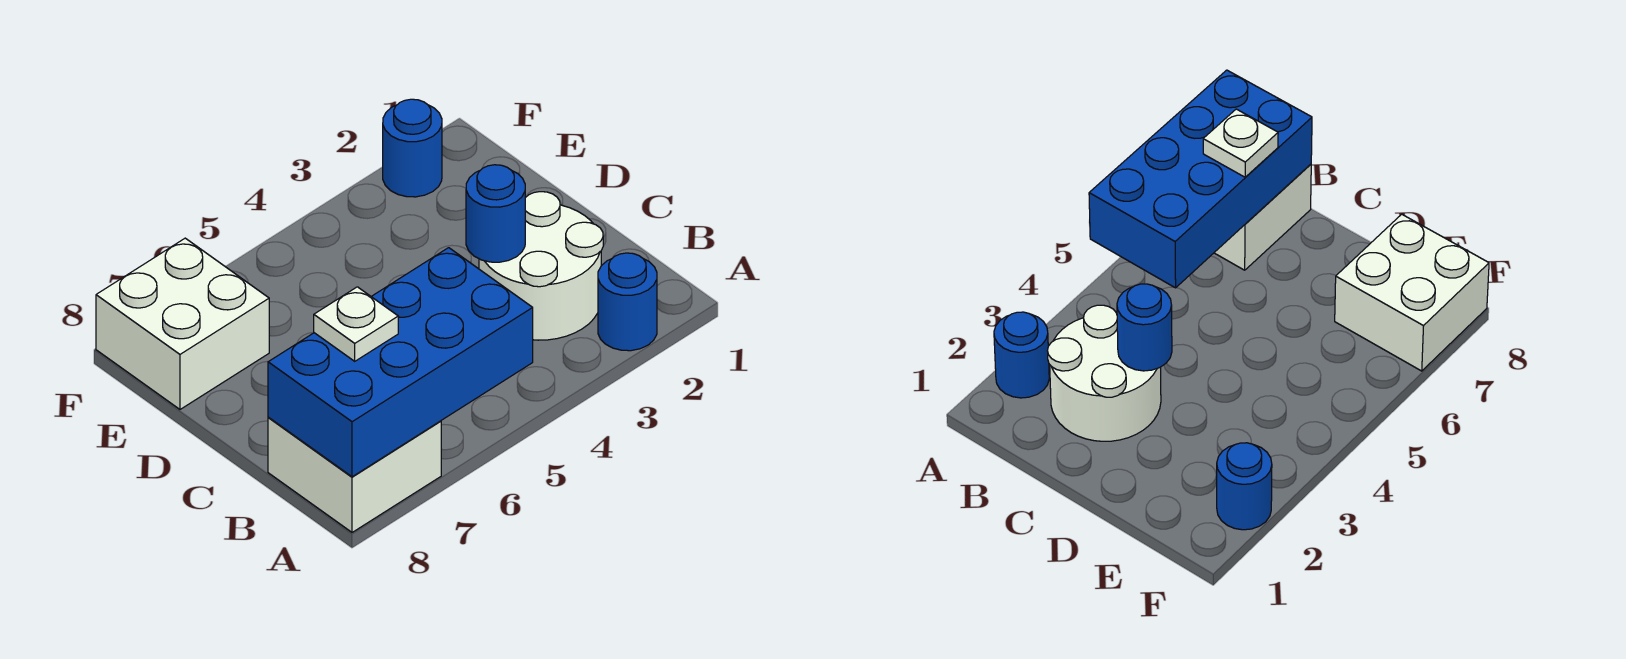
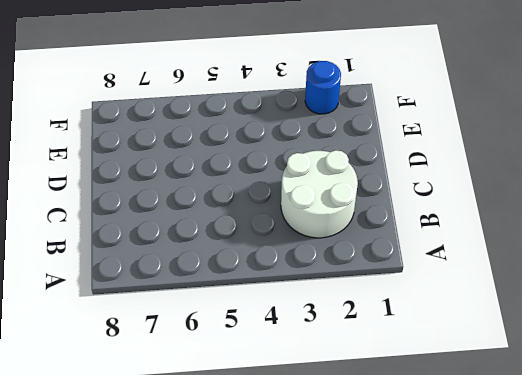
none -> blue 1x1 round brick [598,253,657,351]
none -> white 2x2 brick [268,418,441,532]

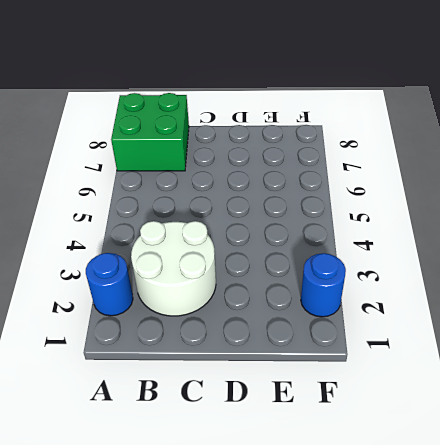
green 2x2 brick [111,93,189,171] -> white 2x2 brick [268,418,441,532]
none -> white 2x2 brick [96,238,269,409]
none -> blue 2x4 brick [268,248,533,477]

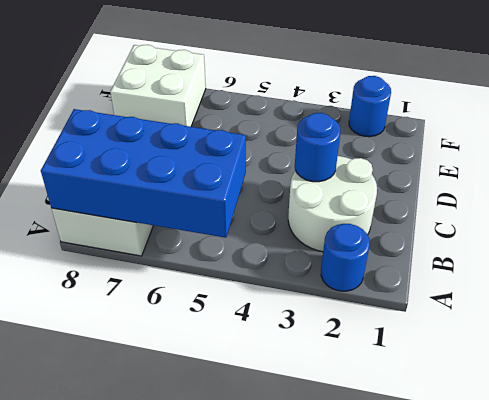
none -> white 1x1 plate [314,287,398,361]

